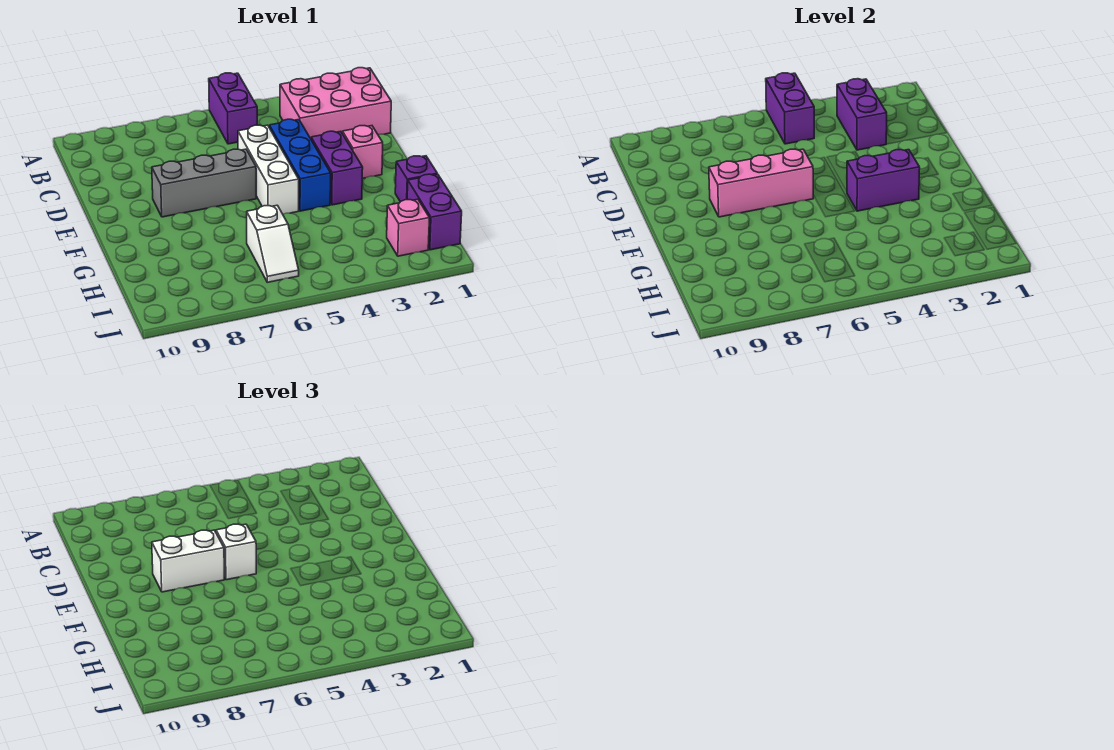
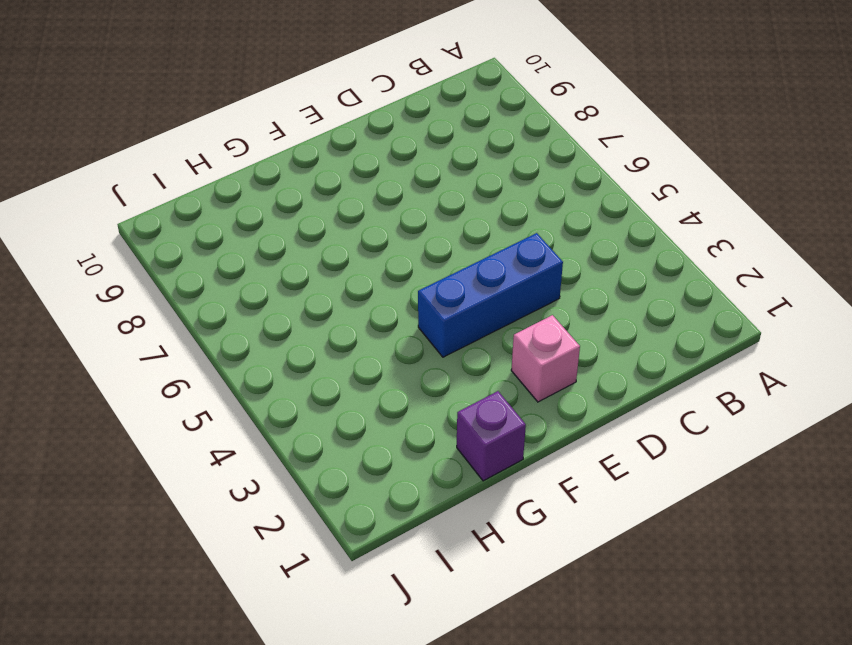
none -> purple 1x2 brick [209,73,257,144]
none -> pink 2x3 brick [280,68,391,139]
none -> white 1x3 brick [238,125,299,214]

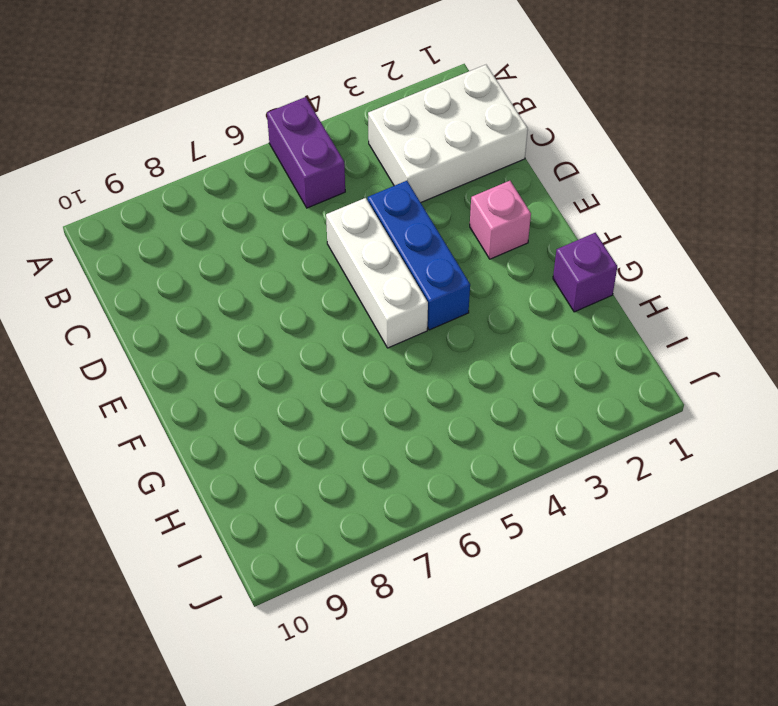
white 2x3 brick [368,65,528,203] -> pink 2x3 brick [280,68,391,139]
none -> purple 1x2 brick [311,131,363,205]
none -> grey 1x3 brick [152,149,256,217]
none -> purple 1x2 brick [407,174,462,250]

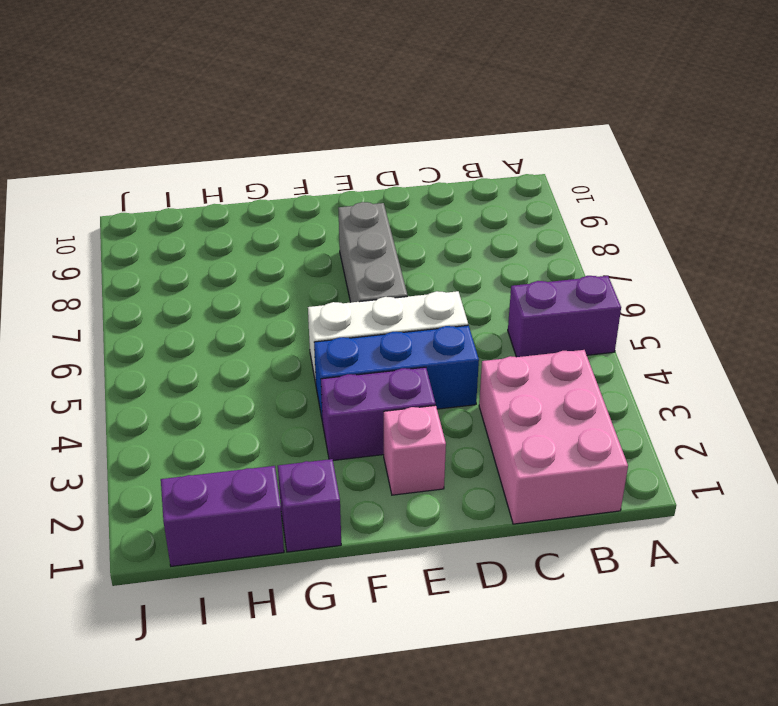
none -> white 1x2 slope [247,205,299,282]
none -> pink 1x1 brick [387,199,429,256]
none -> purple 1x2 brick [766,73,814,144]

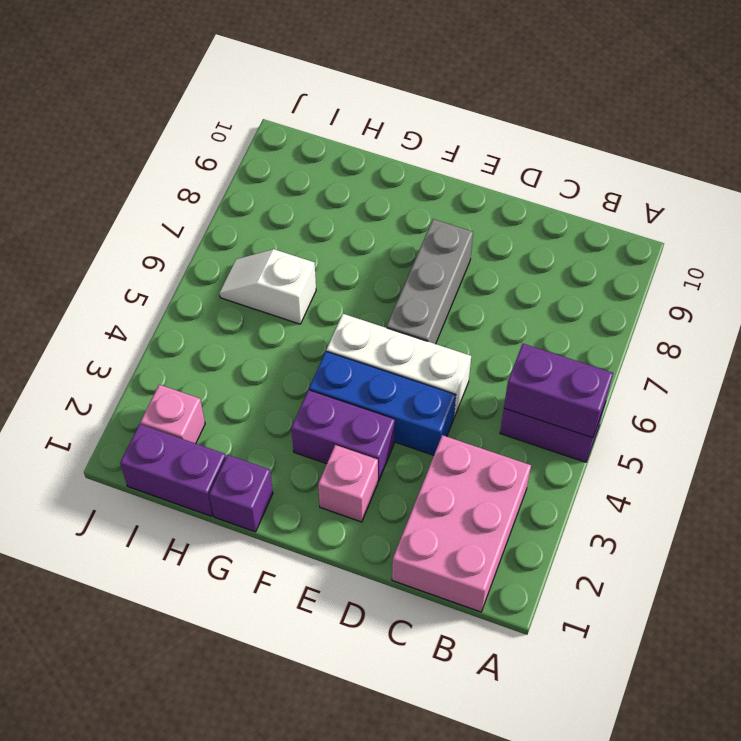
none -> purple 1x2 brick [837,79,887,150]
none -> pink 1x3 brick [709,149,813,217]
none -> purple 1x2 brick [847,150,920,211]

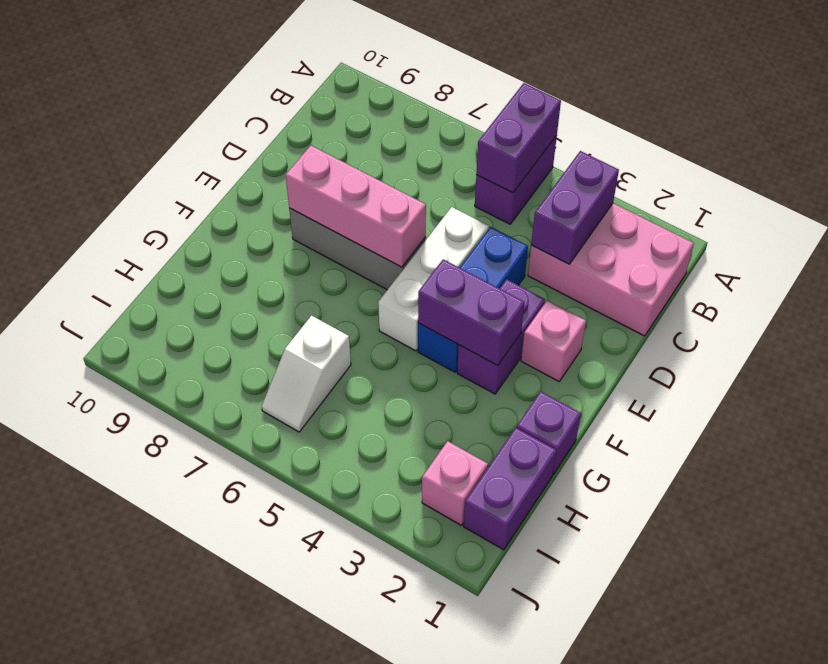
none -> white 1x1 brick [216,524,256,580]
none -> white 1x2 brick [152,530,225,592]

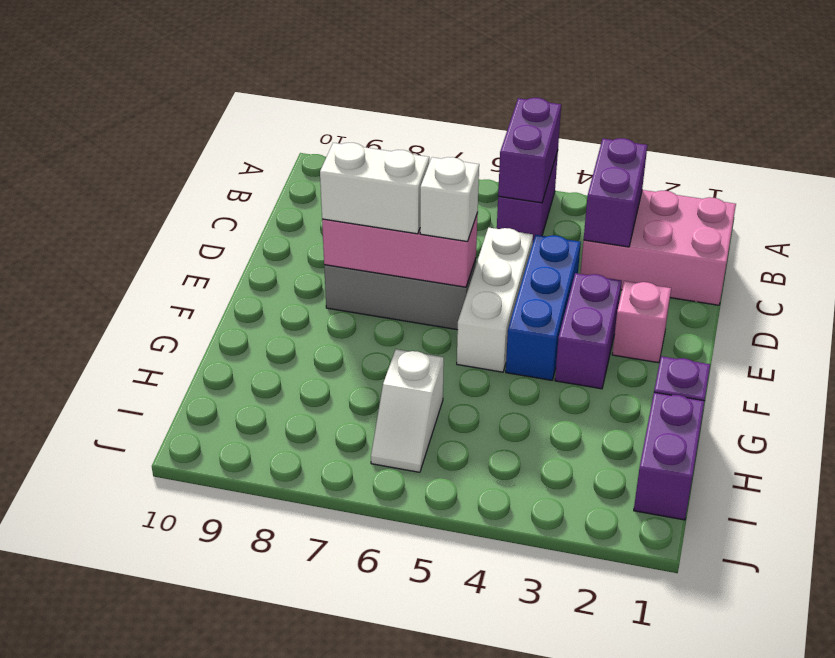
none -> pink 1x1 brick [387,199,429,256]
none -> purple 1x2 brick [847,150,920,211]

